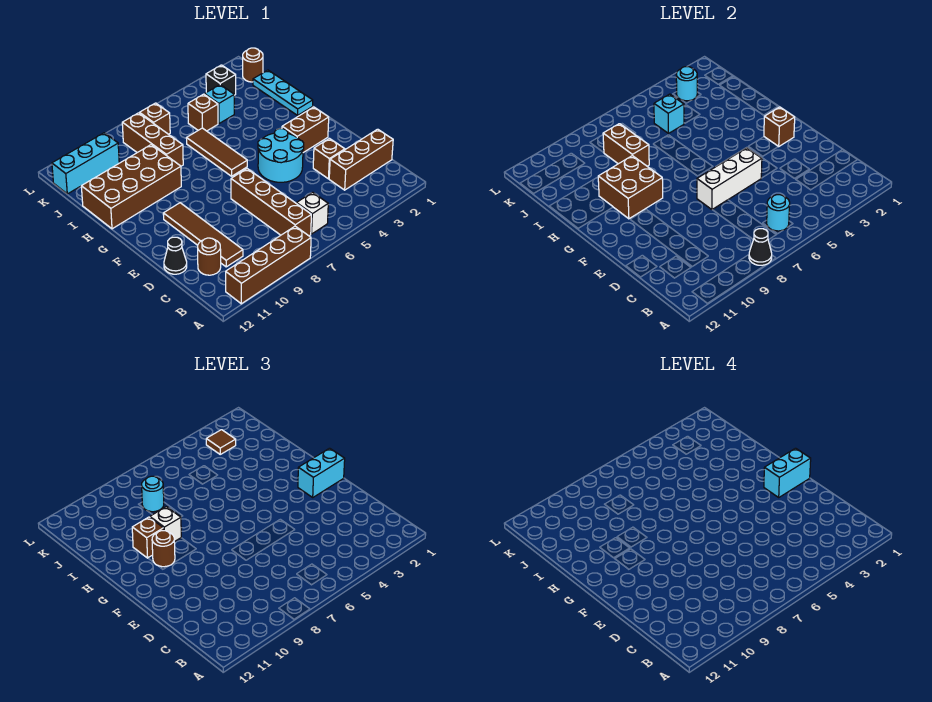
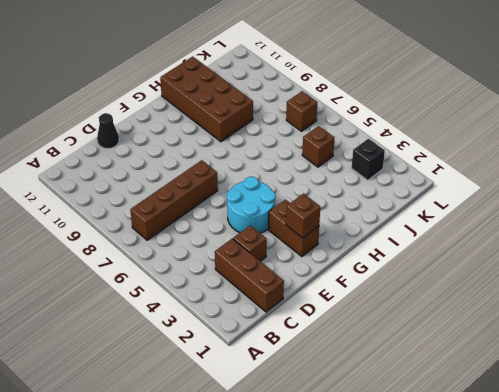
none -> brown 1x4 brick [226,226,311,304]
none -> white 1x1 brick [296,192,328,234]
none -> brown 1x4 tile [163,203,243,267]
none -> brown 1x1 round brick [198,238,221,275]

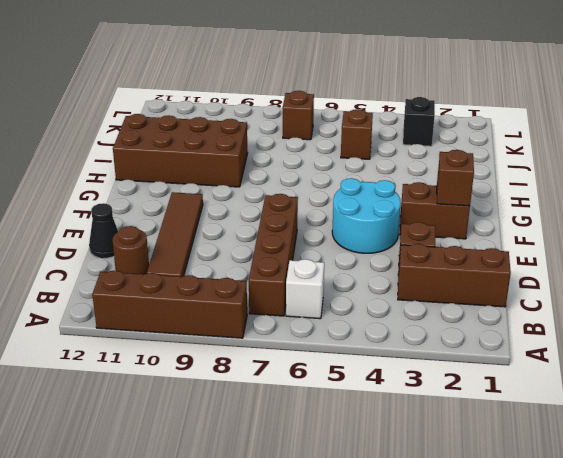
none -> brown 1x3 tile [186,128,247,176]
none -> cyan 1x3 plate [253,70,313,115]
none -> brown 1x3 brick [122,113,183,166]
none -> cyan 1x1 brick [205,85,234,123]

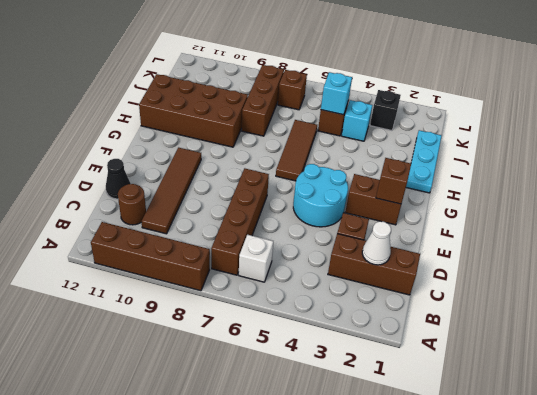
white 1x1 cone [362,221,391,265] -> none
none -> brown 1x1 round brick [243,48,263,82]
none -> cyan 1x3 brick [52,133,119,194]
none -> black 1x1 cone [749,229,772,265]
none -> cyan 1x1 round brick [767,195,790,231]

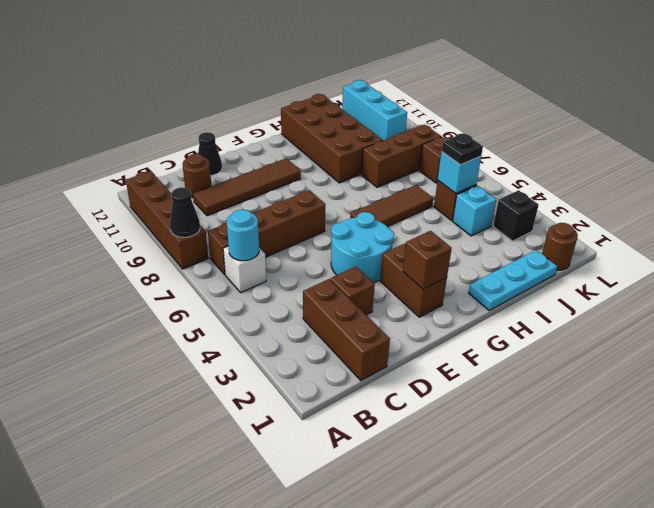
black 1x1 plate [442,133,483,165] -> none
none -> white 1x3 brick [697,148,762,210]
none -> brown 2x2 brick [598,156,663,219]
none -> brown 1x2 brick [603,124,649,166]
none -> cyan 1x1 round brick [676,67,697,101]

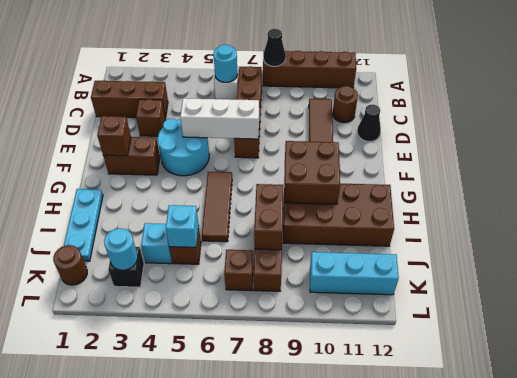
none -> cyan 1x2 brick [298,448,345,497]
none -> brown 1x1 round brick [152,531,175,567]
none -> white 1x1 brick [150,507,181,542]
none -> brown 1x1 brick [132,517,164,558]

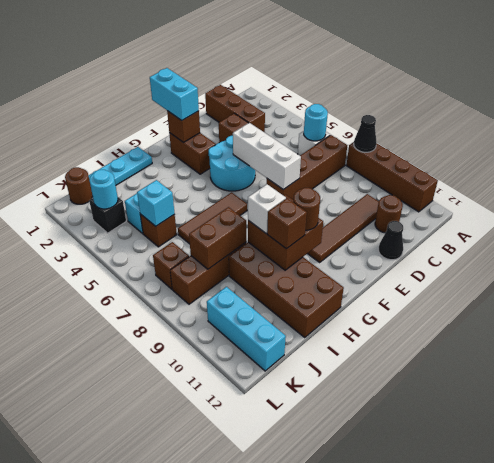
none -> cyan 1x1 round brick [142,476,164,512]
none -> brown 1x1 tile [206,430,236,454]
none -> cyan 1x2 brick [764,448,811,497]

